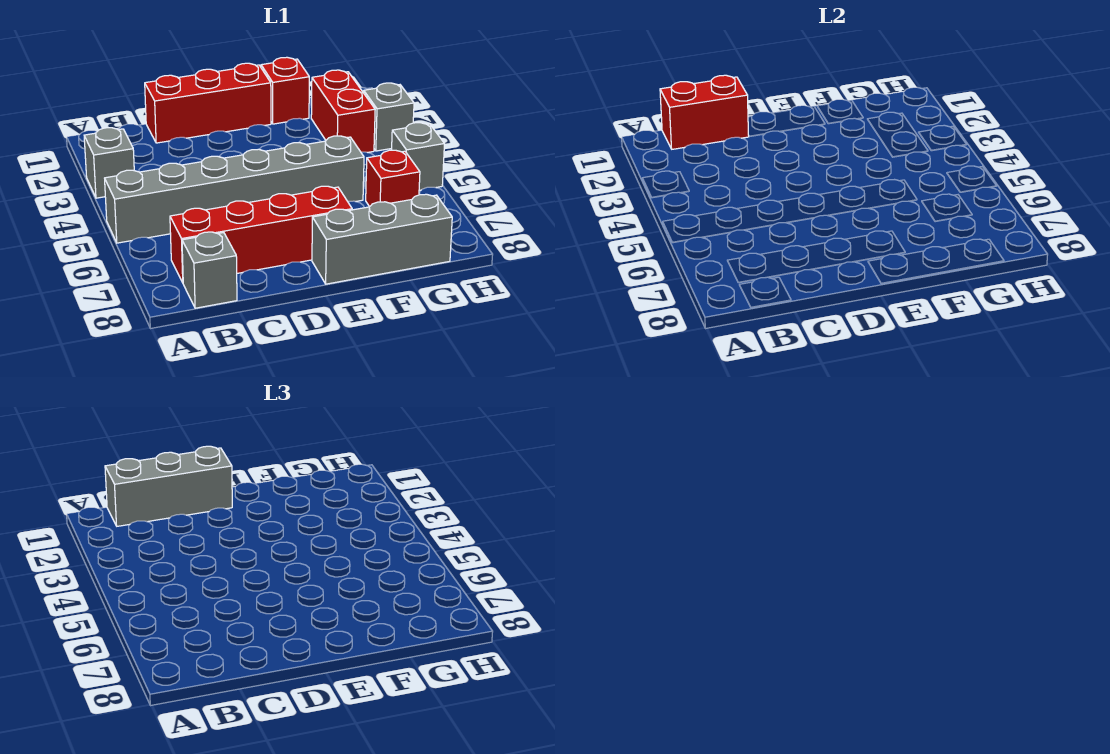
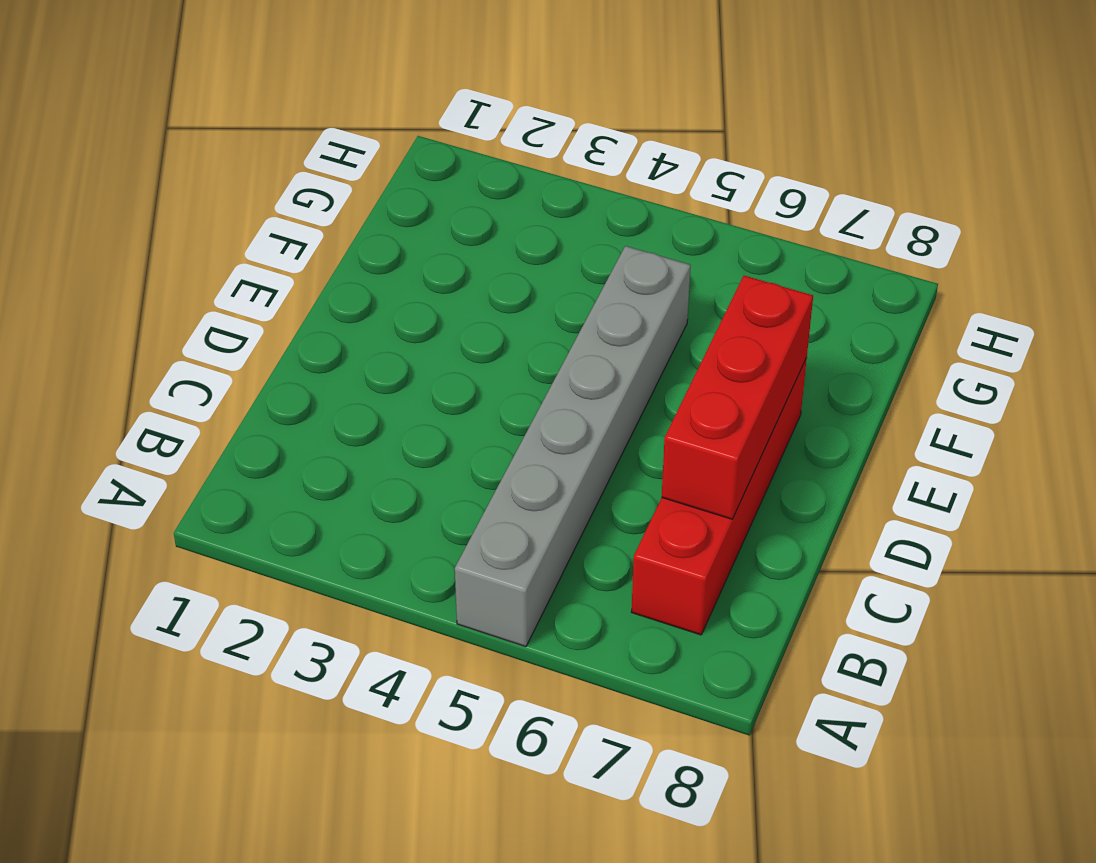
red 1x3 brick [662,276,813,519] -> red 1x3 brick moved to [145,63,271,143]
none -> grey 1x1 brick [84,128,134,198]
none -> grey 1x1 brick [182,232,237,308]
none -> grey 1x3 brick [312,194,452,284]

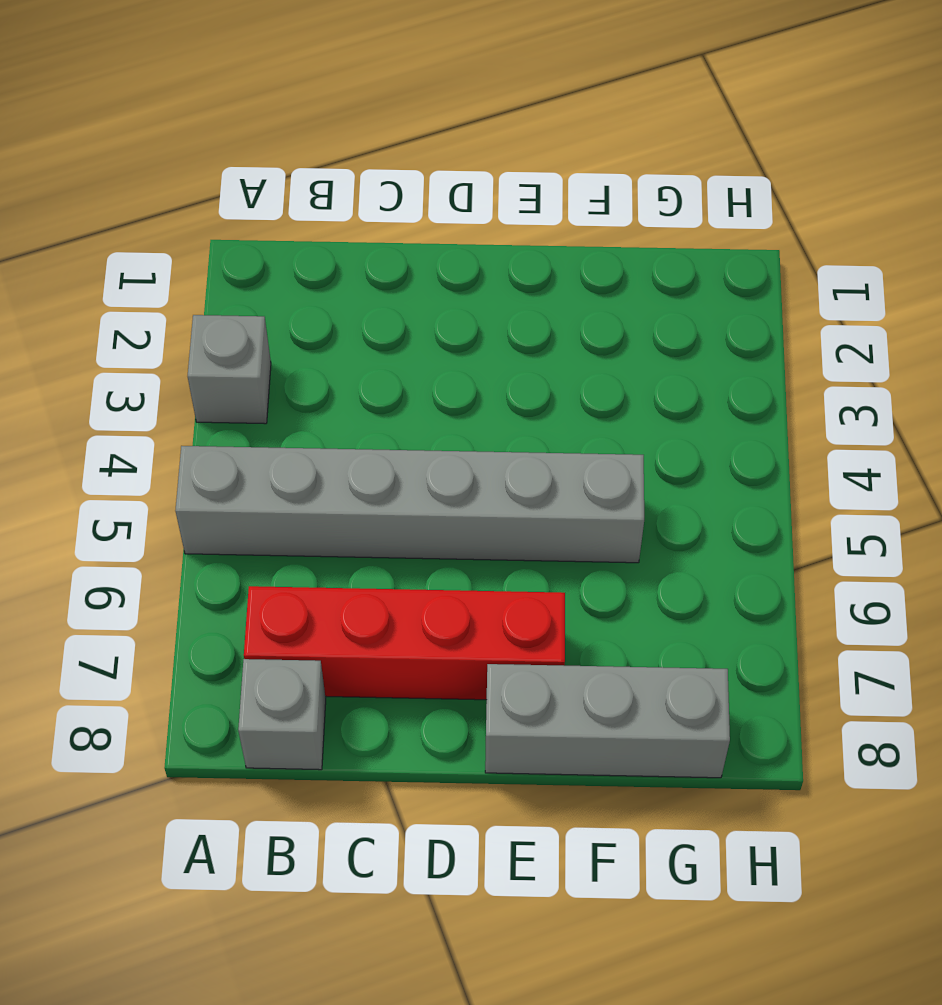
none -> red 1x3 brick [145,63,271,143]
none -> red 1x1 brick [261,57,309,124]
none -> red 1x2 brick [311,70,375,153]

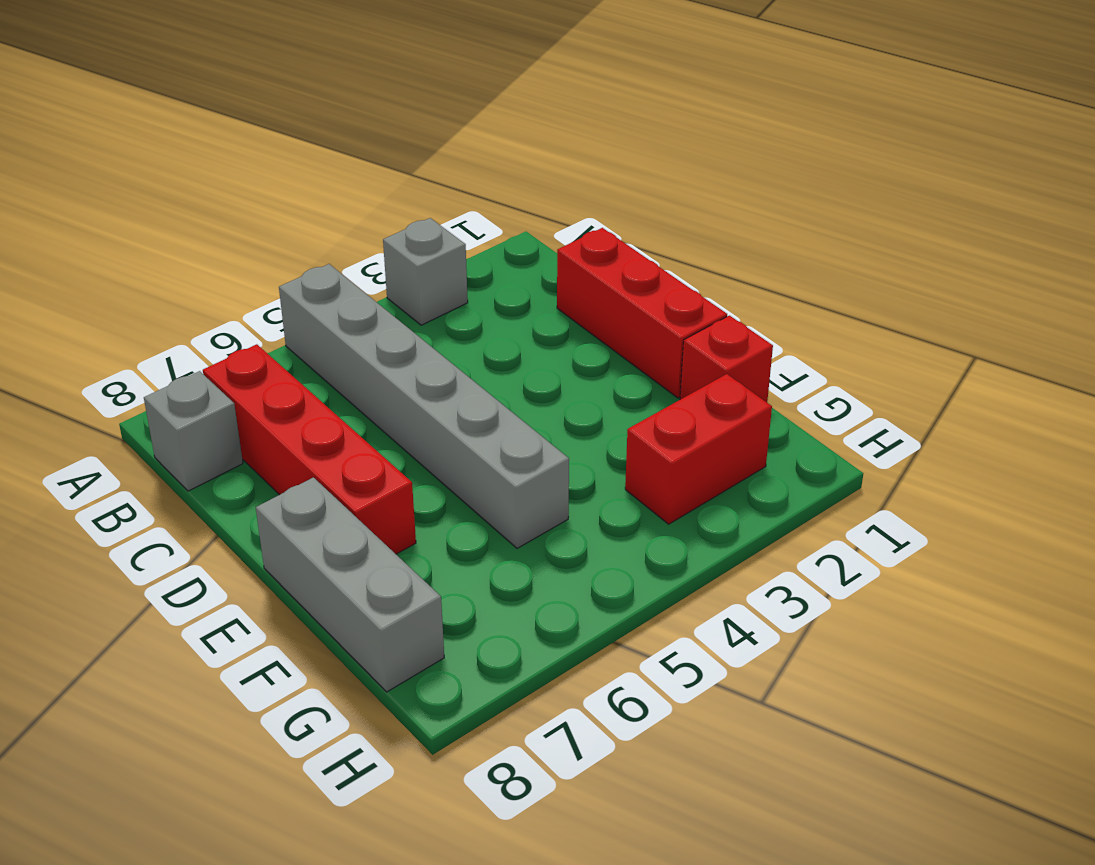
none -> red 1x1 brick [366,150,420,207]
none -> grey 1x1 brick [364,83,414,151]
none -> grey 1x1 brick [392,123,444,190]

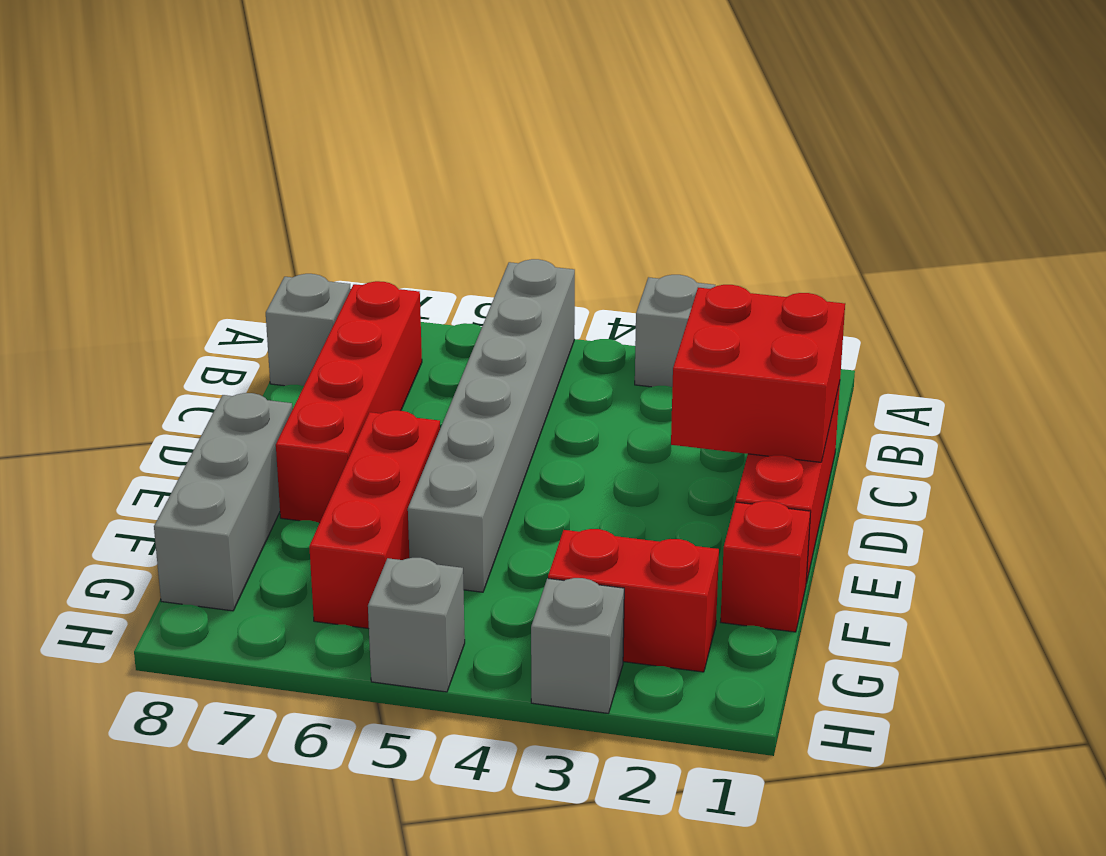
red 2x2 brick [671,285,845,462] -> red 1x2 brick [660,75,749,149]
red 1x3 brick [309,410,440,628] -> red 1x1 brick [366,150,420,207]
none -> grey 1x3 brick [105,446,232,526]

